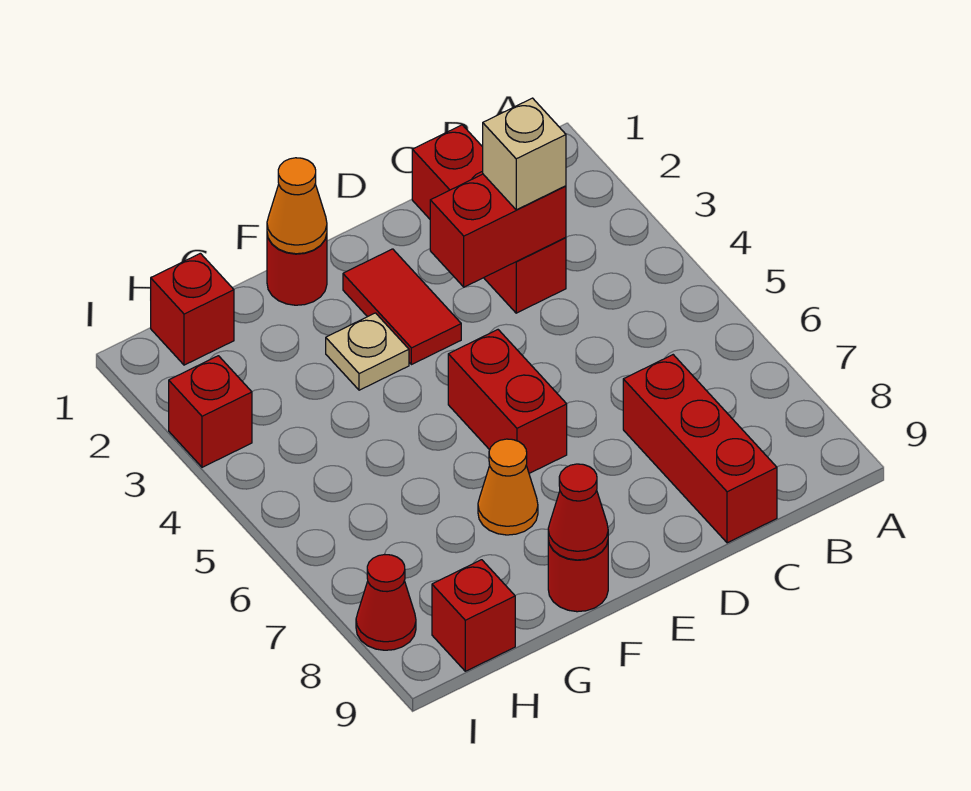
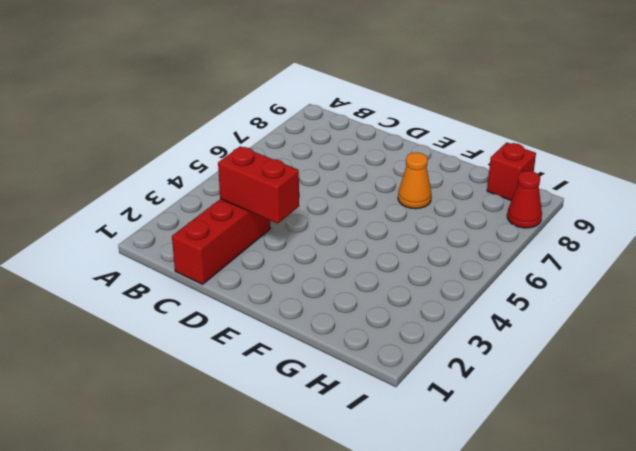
none -> red 1x3 brick [623,355,777,543]
none -> red 1x2 tile [343,249,461,365]
none -> red 1x2 brick [448,330,567,473]

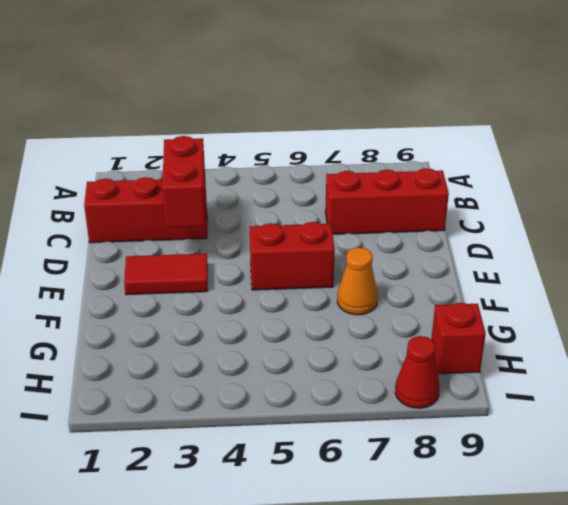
none -> red 1x1 round brick [267,234,327,305]
none -> tan 1x1 plate [326,313,409,390]
none -> red 1x1 round brick [548,539,608,612]

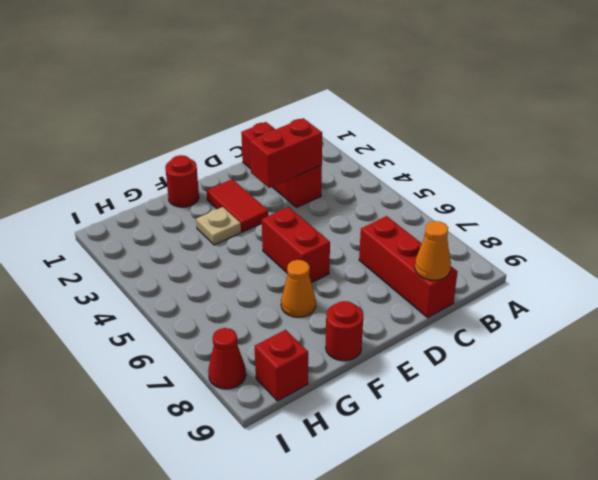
orange 1x1 cone [415,221,451,280] -> orange 1x1 cone moved to [267,158,327,254]
none -> red 1x1 brick [151,253,234,365]
none -> red 1x1 brick [169,356,252,467]
none -> red 1x1 cone [548,464,608,560]

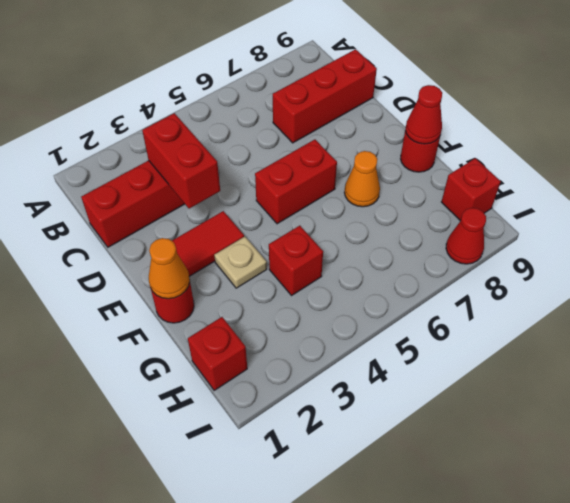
red 1x1 brick [269,226,323,295] -> red 1x1 brick moved to [169,356,252,467]
none -> tan 1x1 brick [483,98,566,210]

